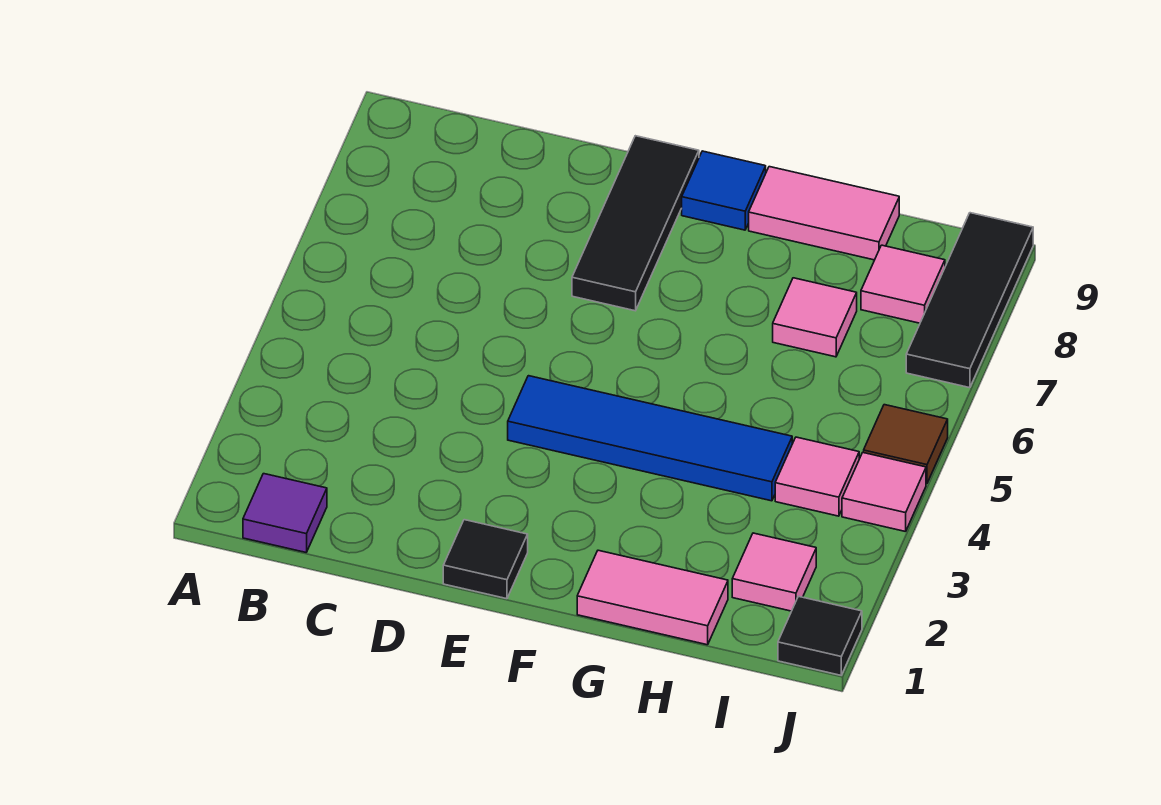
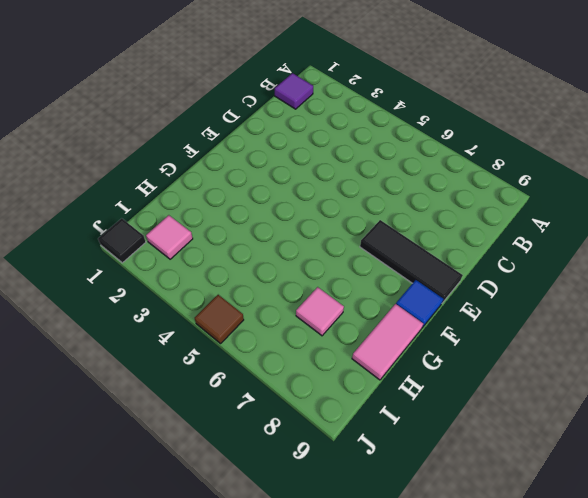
none -> black 1x1 tile [443,520,528,599]
none -> blue 1x4 tile [508,376,792,501]
none -> pink 1x2 tile [577,550,728,645]

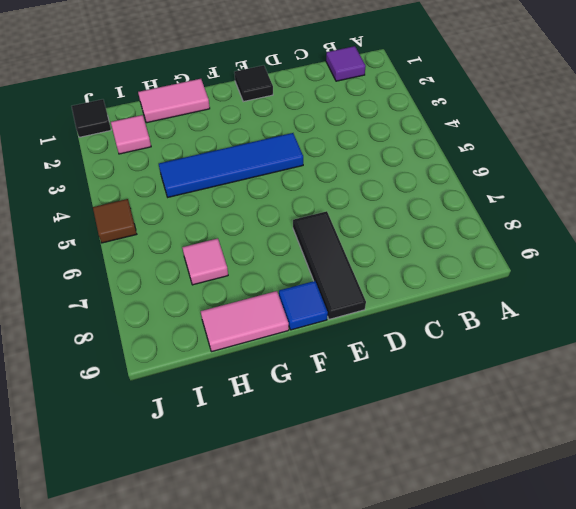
none -> pink 1x1 tile [775,437,859,516]
none -> pink 1x1 tile [861,245,945,323]
none -> pink 1x1 tile [842,453,926,532]

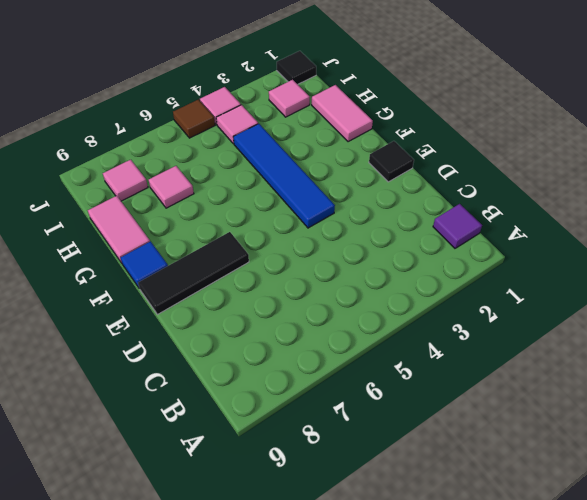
none -> black 1x3 tile [906,213,1033,388]

